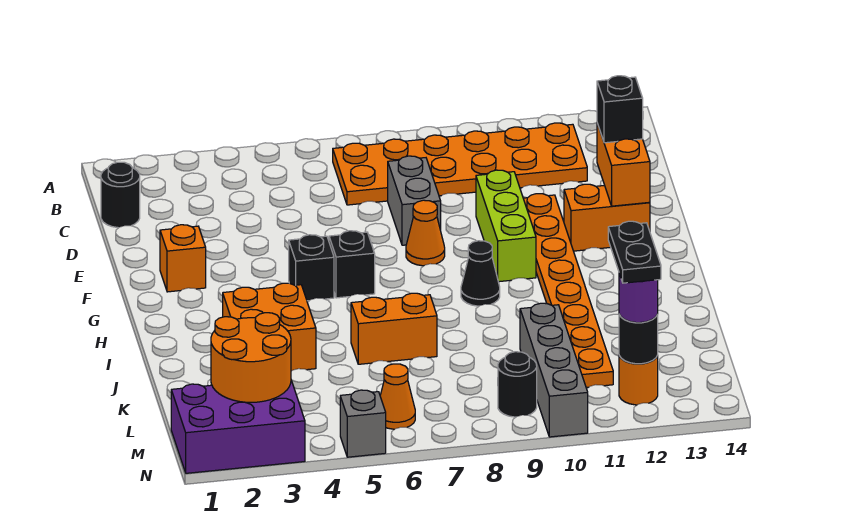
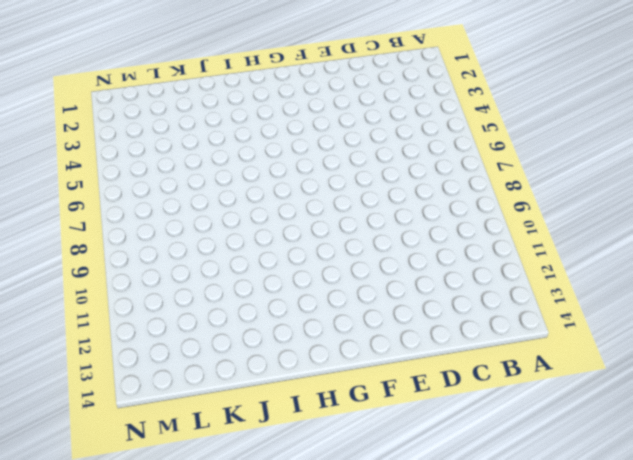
none -> orange 2x6 plate [333,123,587,205]
none -> black 1x1 round brick [101,162,140,228]
none -> grey 1x2 brick [388,156,441,245]

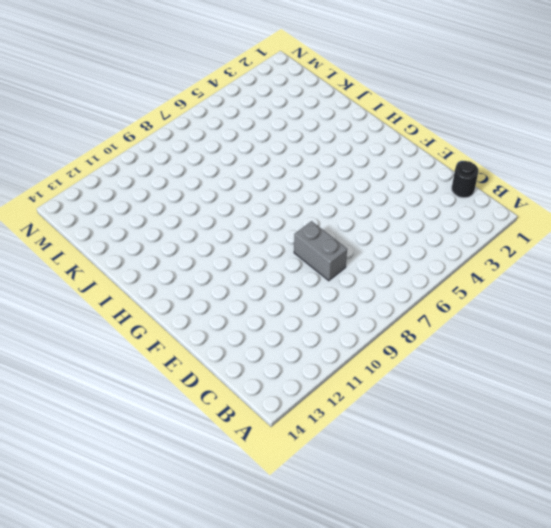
none -> orange 2x6 plate [333,123,587,205]
none -> lime 1x3 brick [476,170,536,282]
none -> orange 1x8 plate [523,194,613,387]

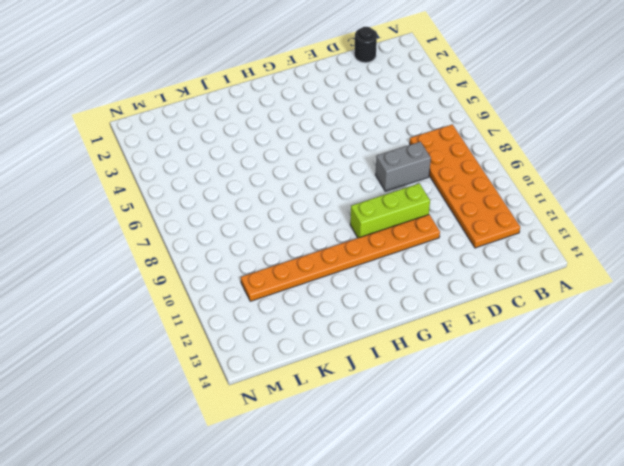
none -> orange 1x1 brick [160,225,206,292]
none -> orange 1x1 cone [406,200,445,266]
none -> orange 1x2 brick [564,184,650,251]

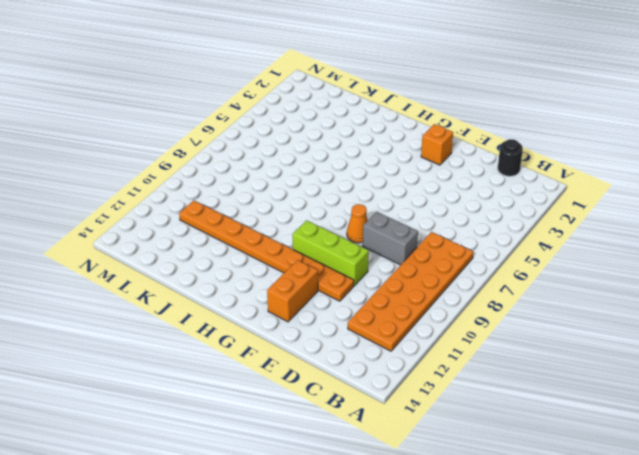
none -> black 1x1 brick [289,235,334,301]
none -> black 1x1 brick [329,231,375,298]
none -> black 1x1 cone [461,241,500,306]

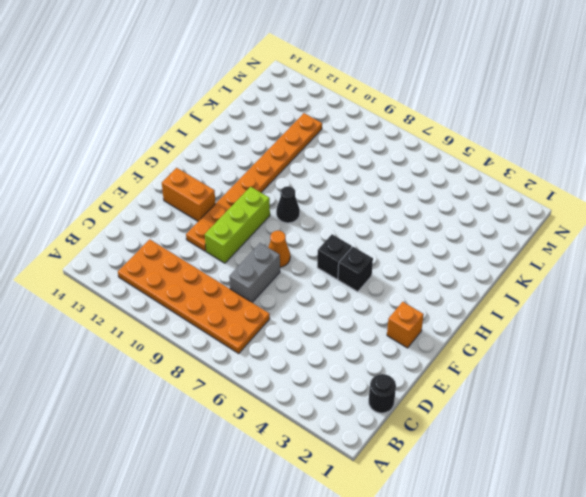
none -> orange 2x2 brick [223,283,316,371]
none -> orange 1x2 brick [351,293,437,364]
none -> grey 1x4 brick [520,303,588,437]

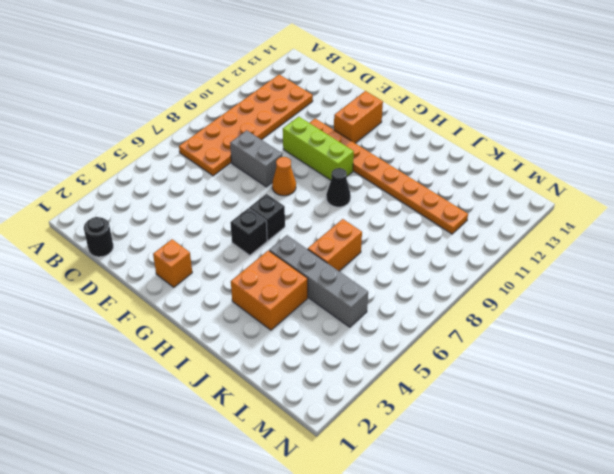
grey 1x4 brick [269,235,368,327] -> grey 1x4 brick moved to [520,303,588,437]
none -> purple 2x3 brick [171,380,305,473]
none -> orange 1x1 cone [380,364,415,429]
none -> black 1x1 round brick [498,352,537,417]

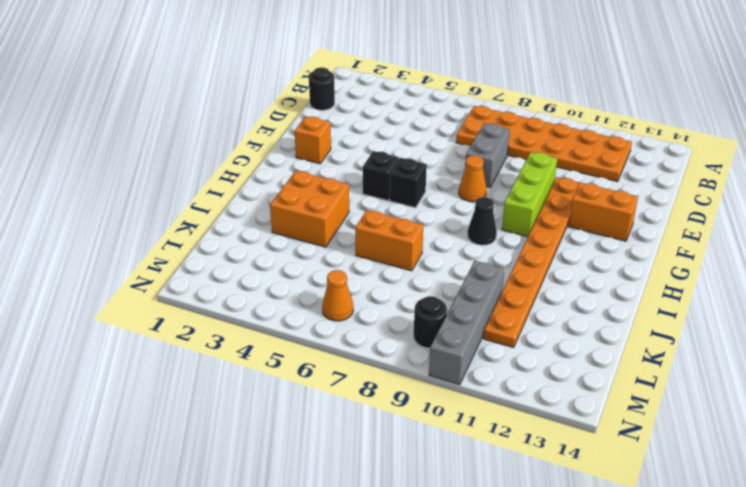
none -> purple 2x3 brick [171,380,305,473]
none -> orange 1x1 round brick [619,356,658,405]
none -> grey 1x1 brick [340,390,386,457]

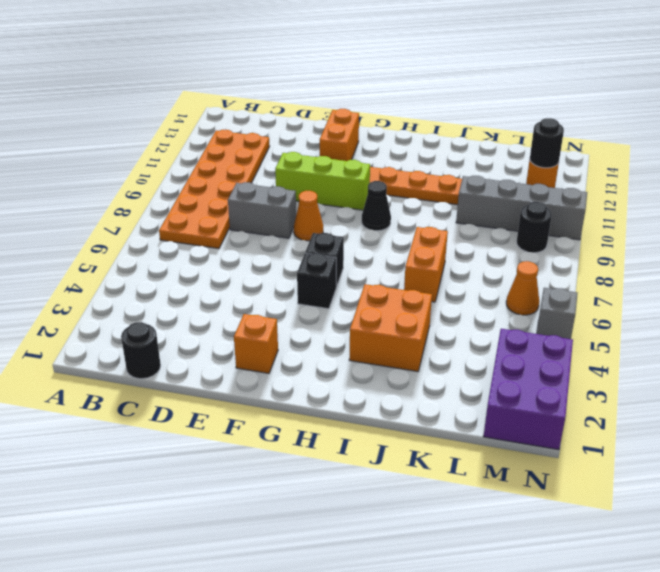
none -> orange 1x2 brick [597,123,650,206]
none -> orange 2x2 round brick [211,313,291,402]
none -> black 1x1 brick [597,76,643,143]

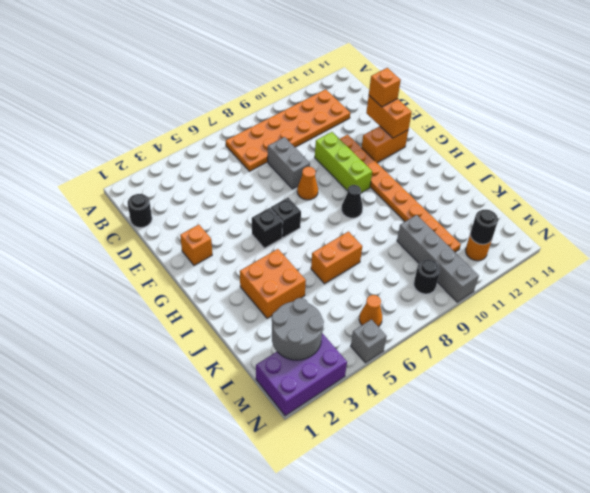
orange 1x1 brick [369,68,401,107] -> black 1x1 brick [597,76,643,143]
grey 2x2 round brick [272,298,324,360] -> orange 2x2 round brick [211,313,291,402]
none -> purple 1x1 round brick [619,274,658,323]
none -> black 1x2 plate [608,221,661,283]

